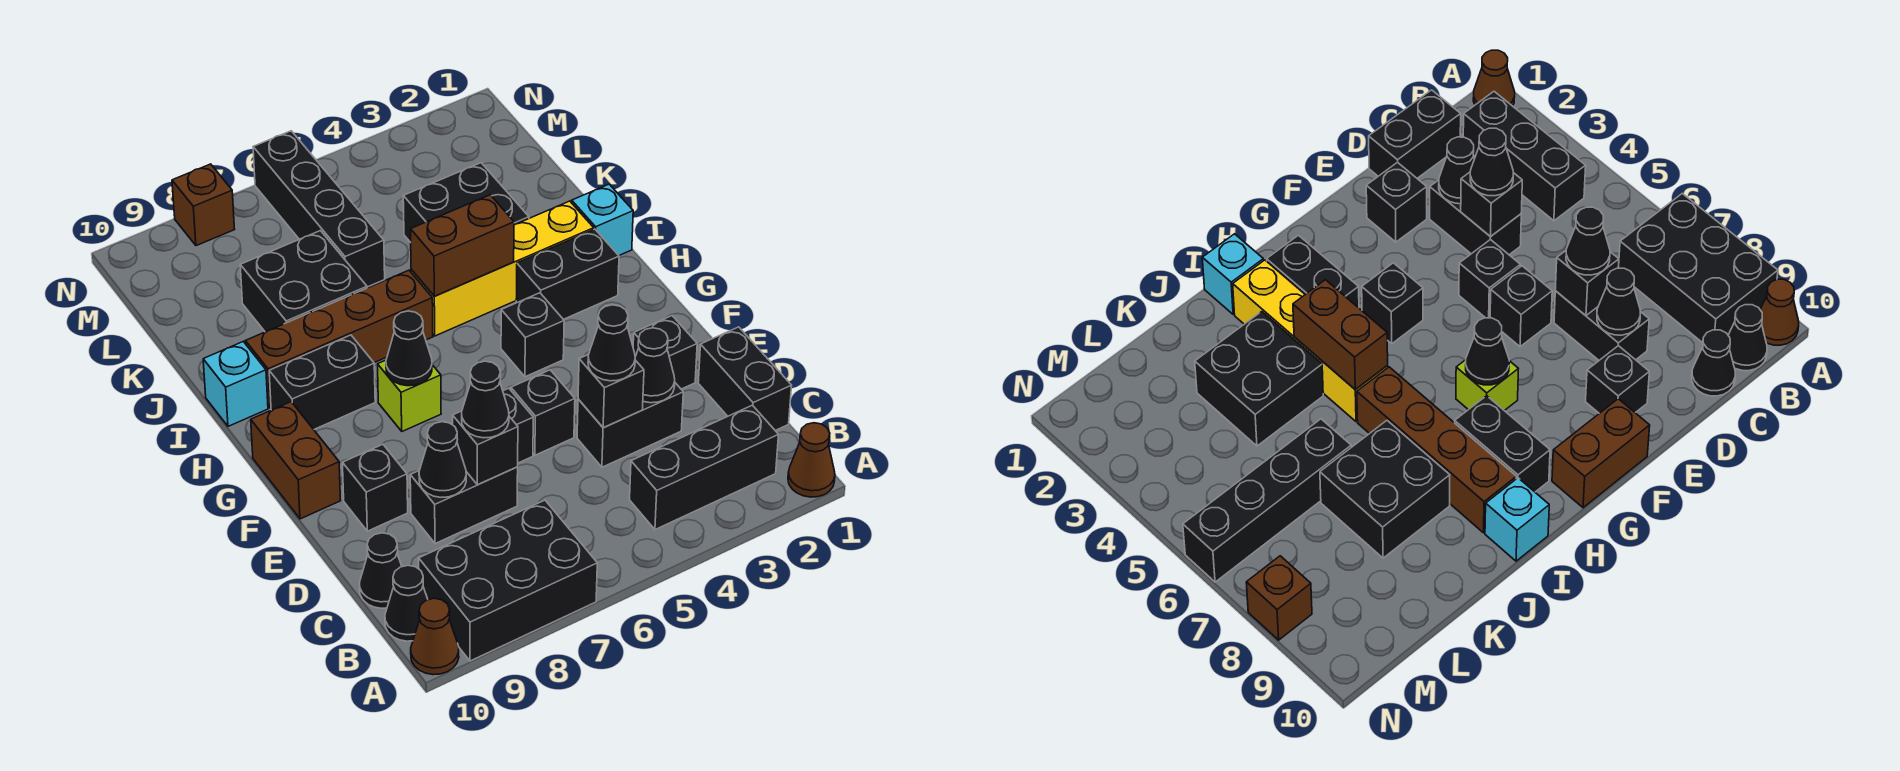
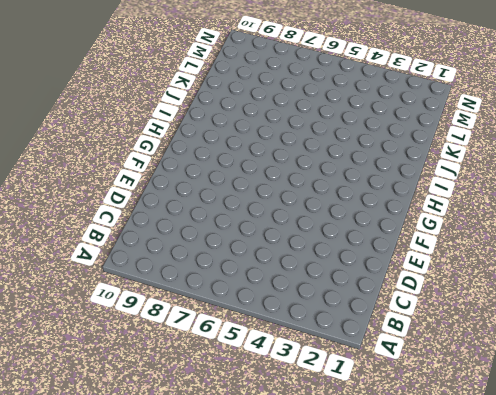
none -> brown 1x1 cone [788,423,835,497]
none -> black 2x3 brick [419,500,597,661]
none -> brown 1x1 cone [411,598,459,675]
none -> black 1x3 brick [630,405,779,530]

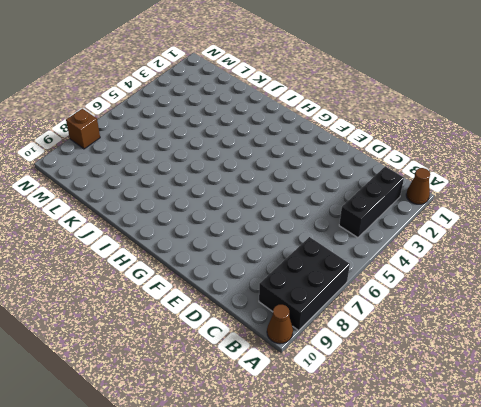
none -> black 1x1 cone [385,565,428,641]
none -> black 1x2 brick [698,327,792,431]
none -> black 1x1 cone [360,533,402,608]
none -> black 1x2 brick [577,383,683,467]

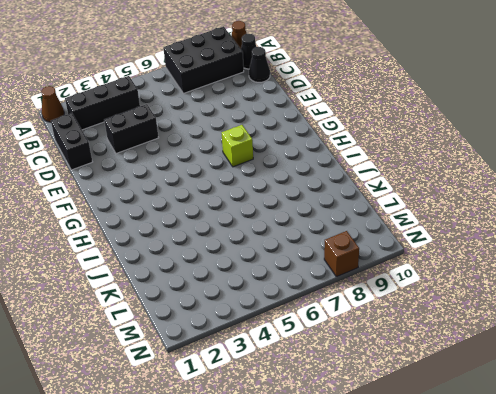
none -> black 1x2 brick [410,467,518,544]
none -> black 1x1 brick [633,316,697,389]
none -> black 1x1 brick [511,370,575,455]
none -> black 1x1 brick [503,388,533,463]

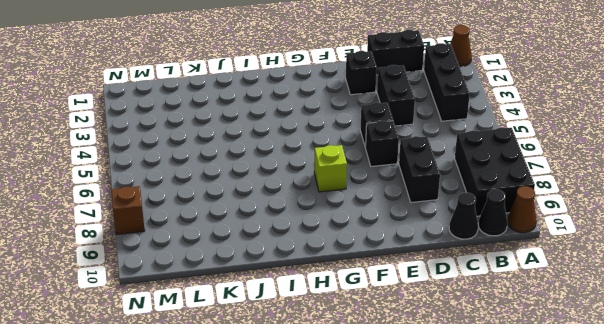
none -> black 1x1 brick [343,444,408,531]
none -> brown 1x2 brick [251,402,341,519]
none -> black 1x1 brick [501,293,564,377]
none -> black 1x2 brick [516,229,619,320]

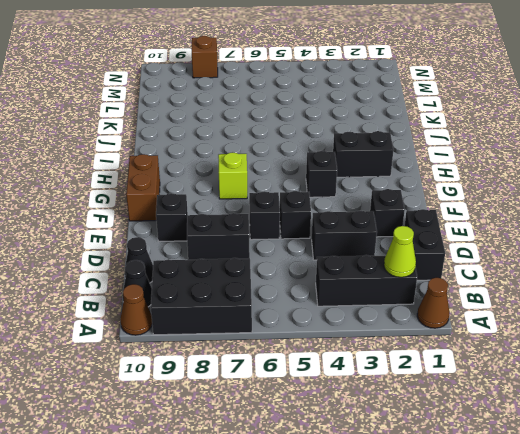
lime 1x1 cone [384,226,416,277] -> none
none -> black 1x2 brick [269,335,375,429]
none -> cyan 1x1 brick [572,184,633,255]
none -> yellow 1x4 brick [411,201,594,336]
none -> brown 1x4 brick [245,270,433,408]

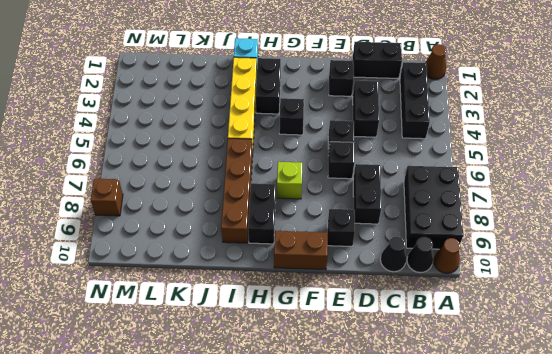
none -> cyan 1x1 brick [203,342,268,426]
none -> black 2x2 brick [403,163,529,242]
none -> black 2x2 brick [240,231,367,332]
none -> black 1x4 brick [253,131,385,287]

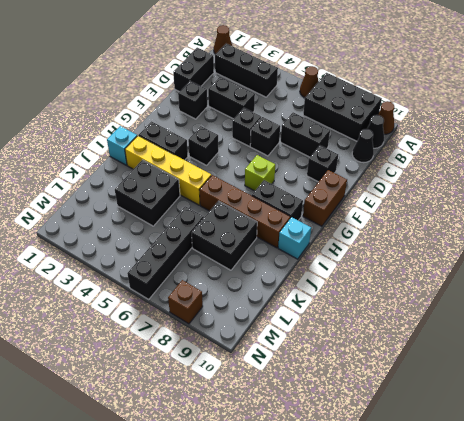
brown 1x1 cone [300,66,319,98] -> none
none -> black 1x1 cone [635,328,675,403]
none -> black 1x1 brick [578,354,644,428]
none -> black 1x1 brick [453,411,518,485]
none -> black 1x1 cone [419,422,466,497]

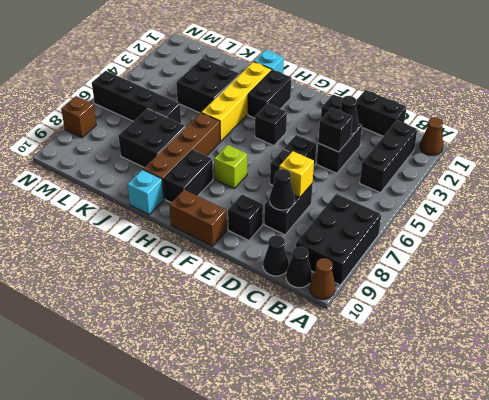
yellow 1x1 brick [279,151,314,197] -> black 1x1 brick [453,411,518,485]
none -> black 1x1 cone [386,311,432,386]
none -> brown 1x2 brick [411,195,514,296]
none -> black 1x1 cone [588,305,635,381]
none -> black 1x1 cone [462,361,509,438]

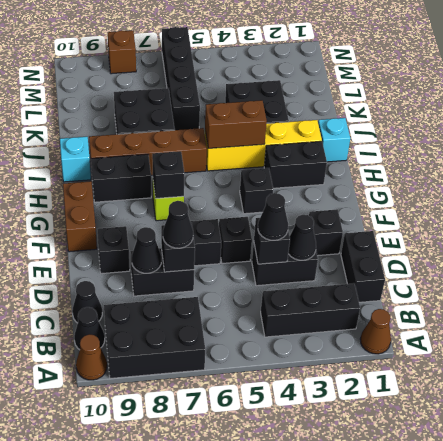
black 1x1 brick [152,151,184,199] -> black 1x1 cone [386,311,432,386]

